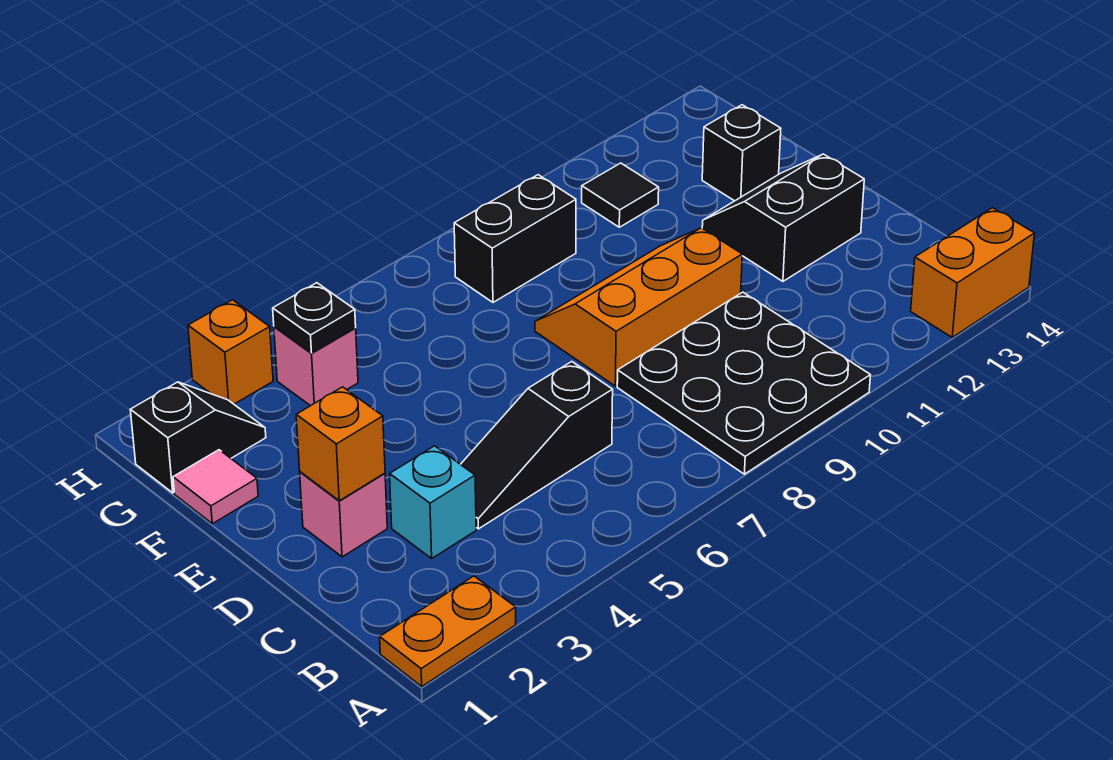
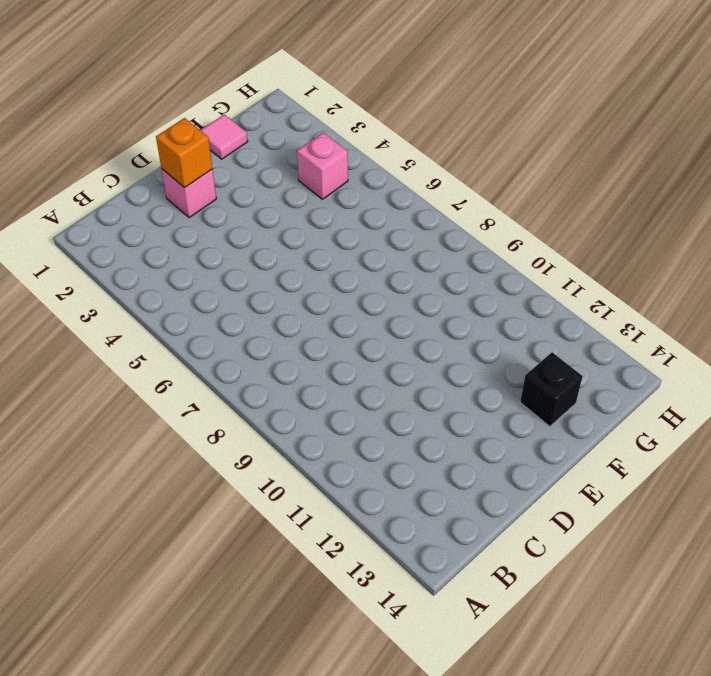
none -> orange 1x2 plate [380,576,516,686]
none -> black 3x3 plate [617,292,870,474]
none -> orange 1x2 brick [911,208,1035,337]

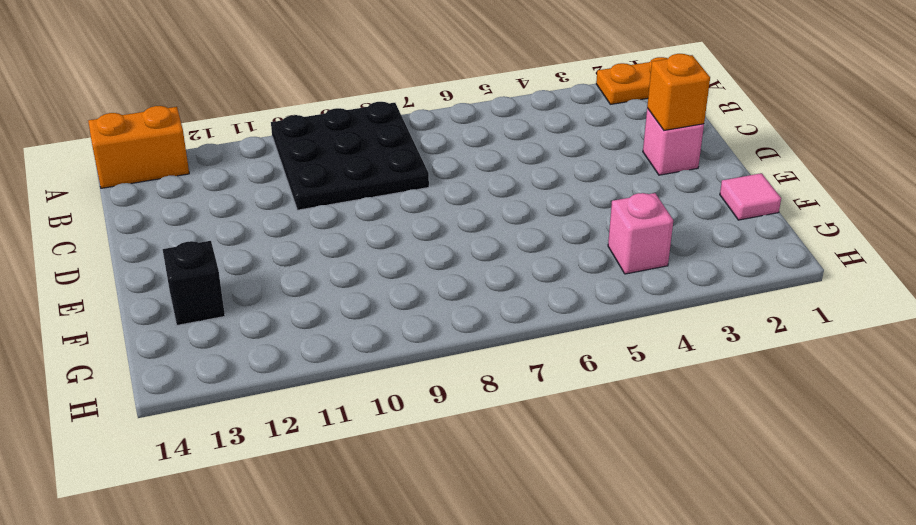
none -> cyan 1x1 brick [390,446,476,558]
none -> black 1x3 slope [461,362,613,529]
none -> orange 2x3 slope [535,228,742,386]

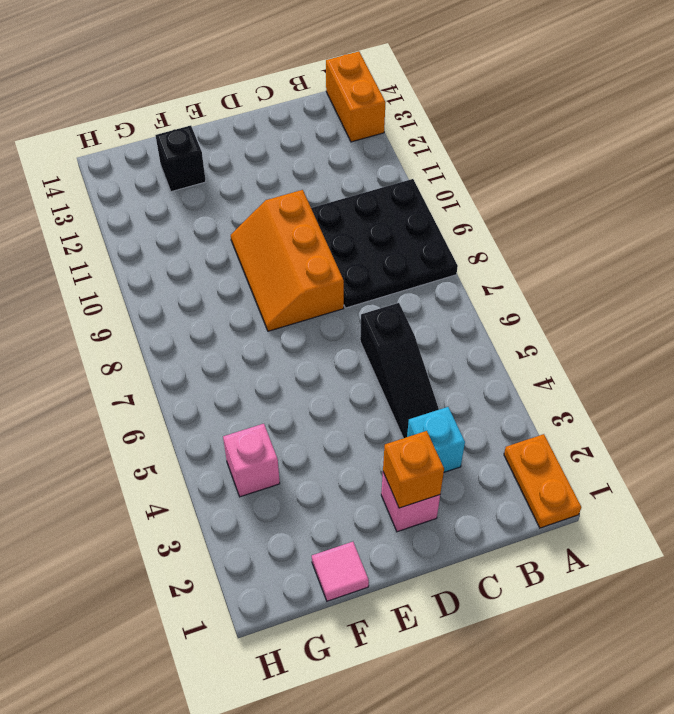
none -> black 2x2 slope [702,154,864,281]
none -> black 1x2 slope [130,382,266,493]
none -> black 1x2 brick [454,175,576,302]

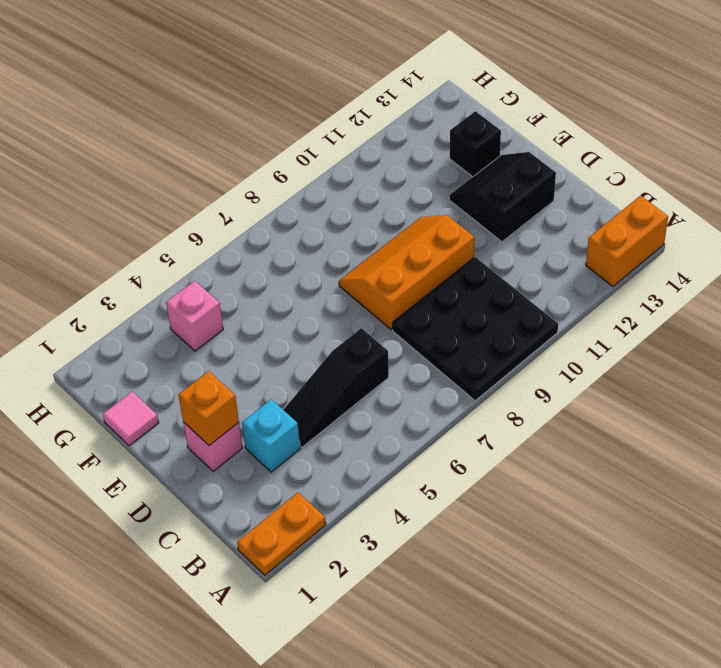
none -> black 1x2 slope [130,382,266,493]
none -> black 1x2 brick [454,175,576,302]
none -> black 1x1 tile [582,163,659,227]

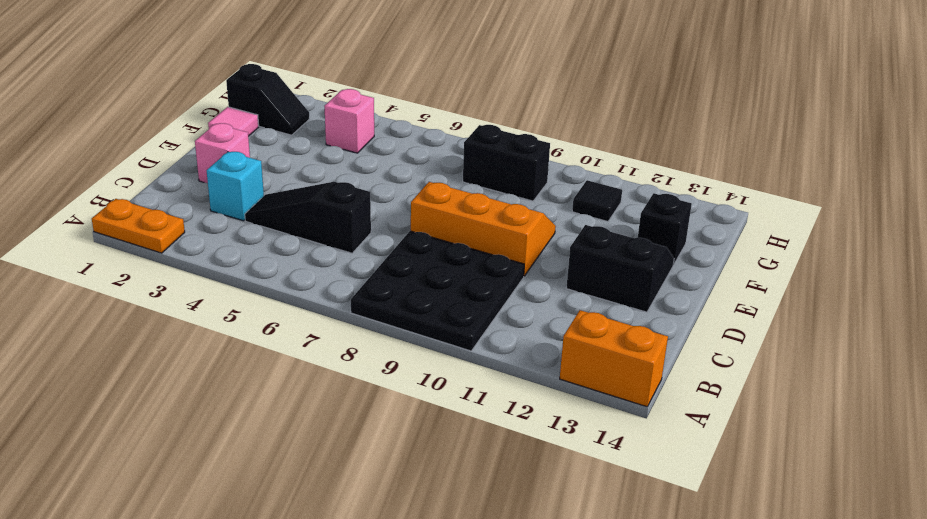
none -> orange 1x1 brick [188,300,273,404]
none -> orange 1x1 brick [296,387,385,501]
none -> black 1x1 plate [273,283,356,353]

